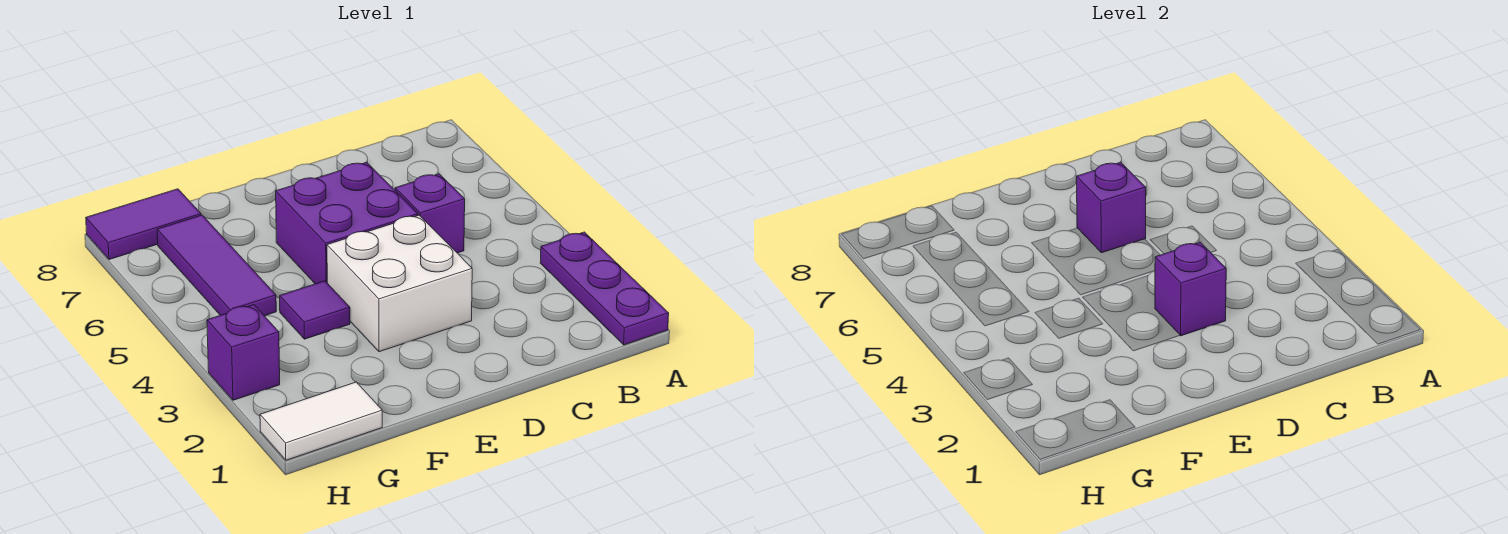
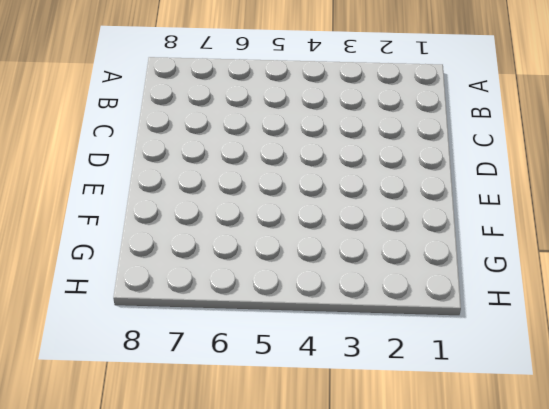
none -> purple 1x3 plate [540,232,669,345]
none -> purple 1x1 brick [395,174,465,253]

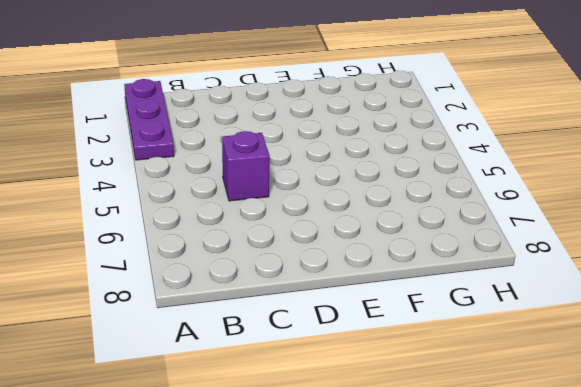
none -> white 2x2 brick [327,215,472,352]
none -> purple 2x2 brick [276,162,418,284]

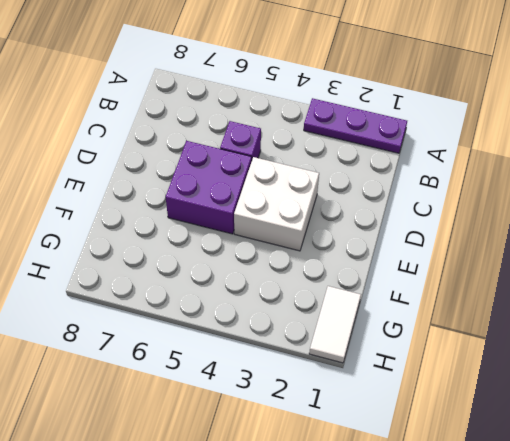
none -> purple 1x1 tile [280,281,350,339]
none -> purple 1x3 tile [157,215,276,316]

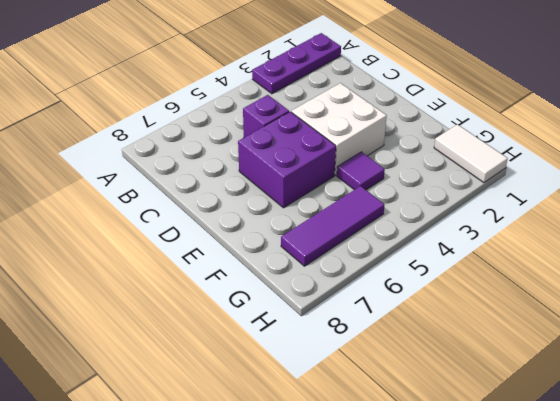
none -> purple 1x2 tile [86,189,201,260]
none -> purple 1x1 brick [207,305,280,400]

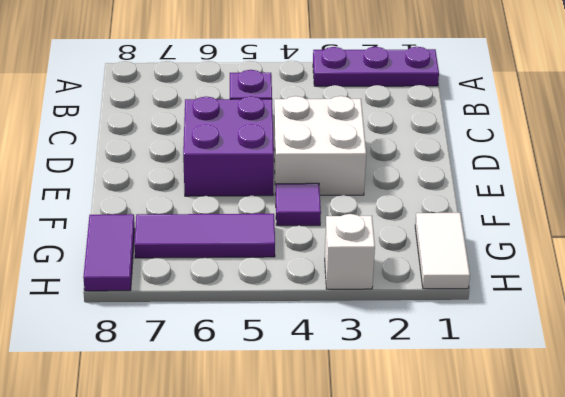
white 1x1 brick [325,214,375,289] -> purple 1x1 brick [207,305,280,400]
none -> purple 1x1 brick [1155,242,1226,336]
none -> purple 1x1 brick [1077,162,1146,253]

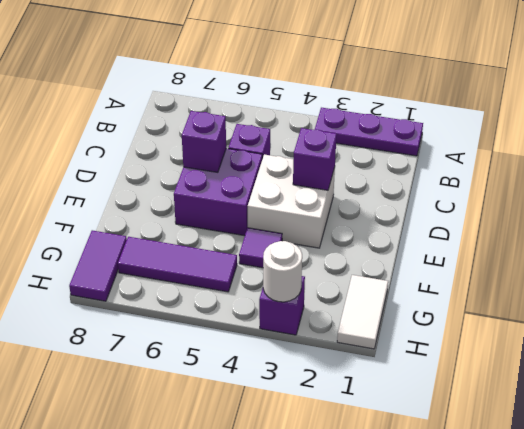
white 1x1 round brick [263,241,302,302] -> none

